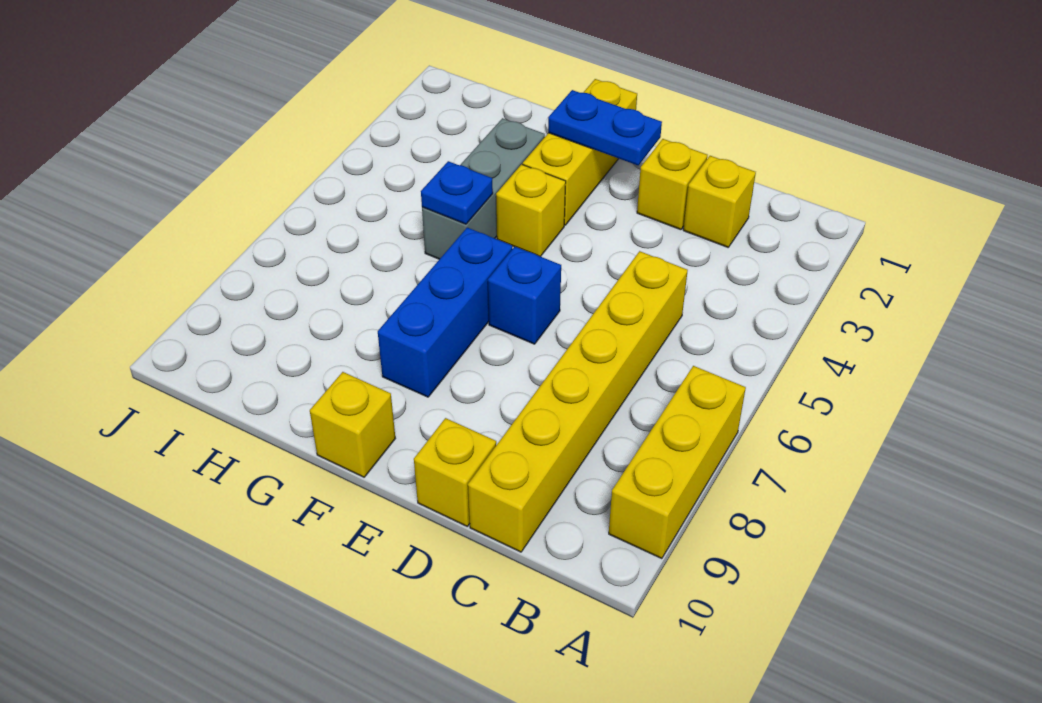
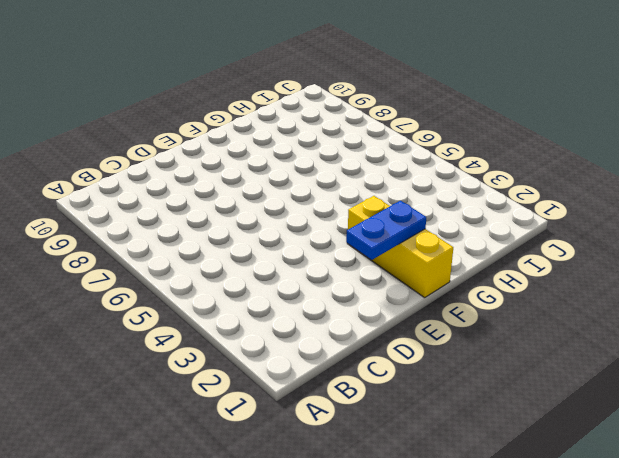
none -> yellow 1x3 brick [609,366,746,559]
none -> yellow 1x1 brick [683,156,756,247]
none -> yellow 1x6 brick [468,251,688,552]

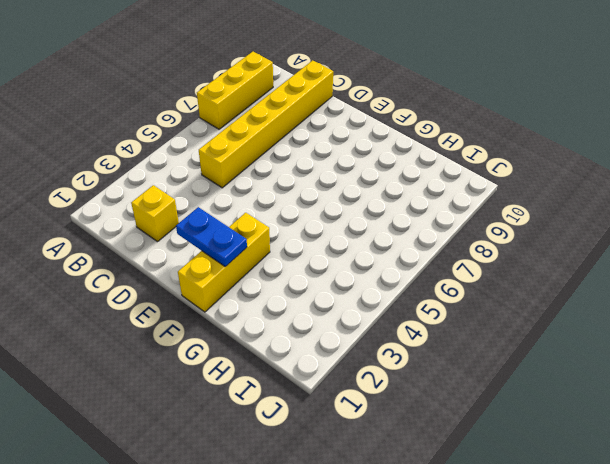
none -> yellow 1x1 brick [637,139,707,230]
none -> yellow 1x1 brick [414,418,496,526]
none -> blue 1x1 brick [488,247,561,344]

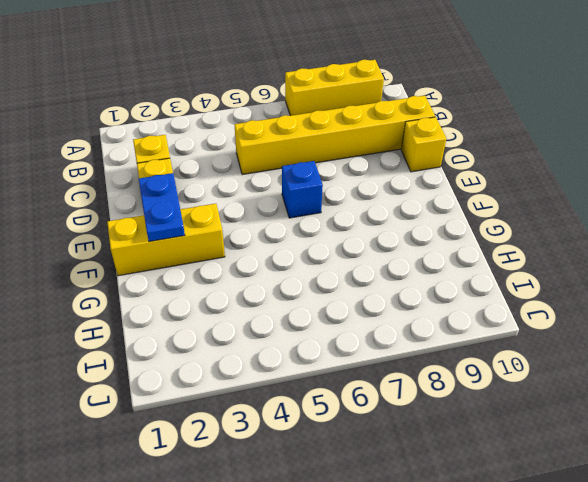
none -> yellow 1x1 brick [496,164,566,256]
none -> blue 1x3 brick [378,228,512,397]
none -> yellow 1x1 brick [310,372,395,477]

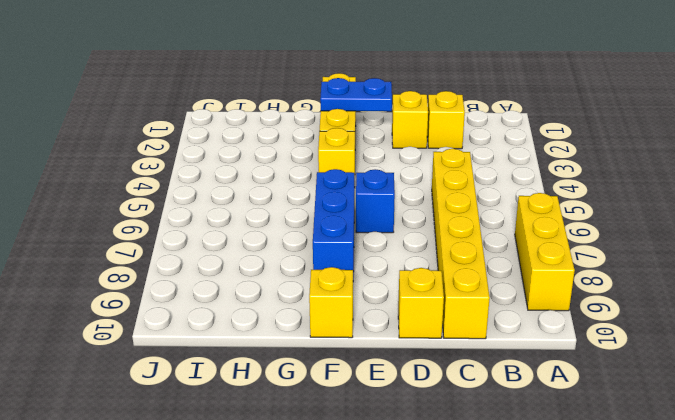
none -> grey 1x3 brick [422,118,545,259]
none -> blue 1x1 plate [421,161,493,224]

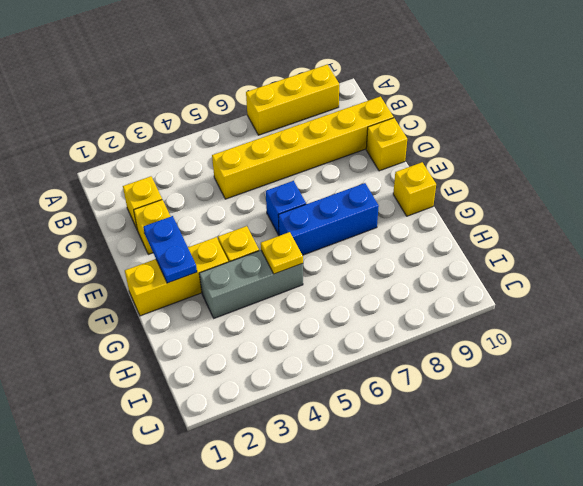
yellow 1x1 plate [261,232,303,274] -> blue 1x1 plate [421,161,493,224]

